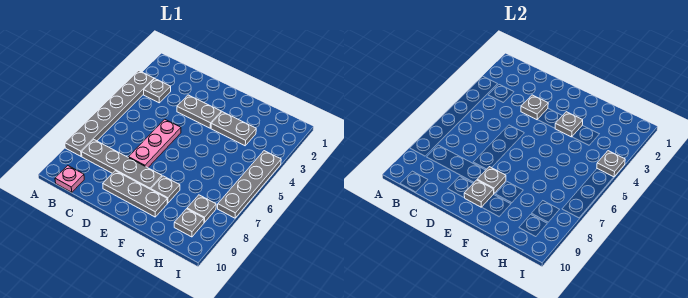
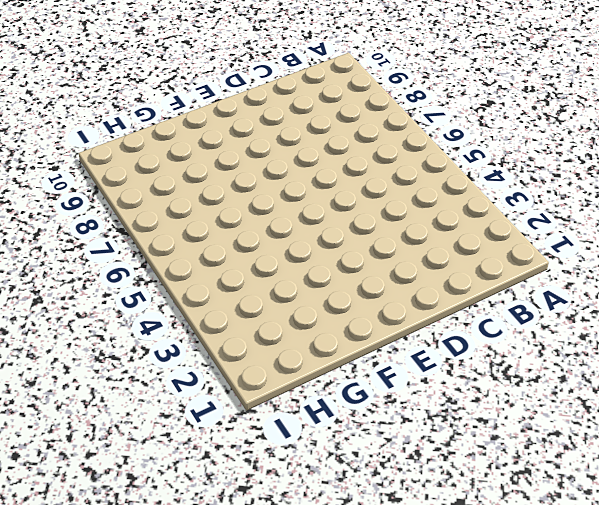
none -> grey 1x6 plate [65,71,154,156]
none -> grey 1x1 plate [144,79,171,103]
none -> grey 1x4 plate [82,140,162,189]

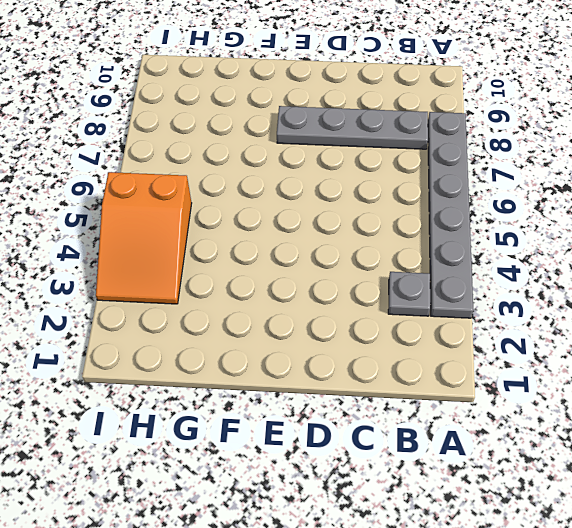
orange 2x3 slope [96,172,192,304] -> grey 1x4 plate [218,151,281,218]
none -> pink 1x1 plate [55,166,84,192]
none -> grey 1x2 plate [177,95,221,128]
none -> pink 1x3 plate [129,119,181,168]

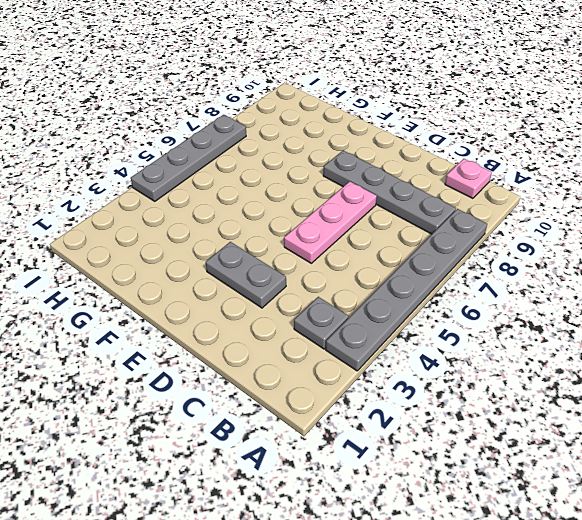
none -> grey 1x3 plate [103,171,167,217]
none -> grey 1x2 plate [211,112,256,146]
none -> grey 1x1 plate [151,176,180,203]

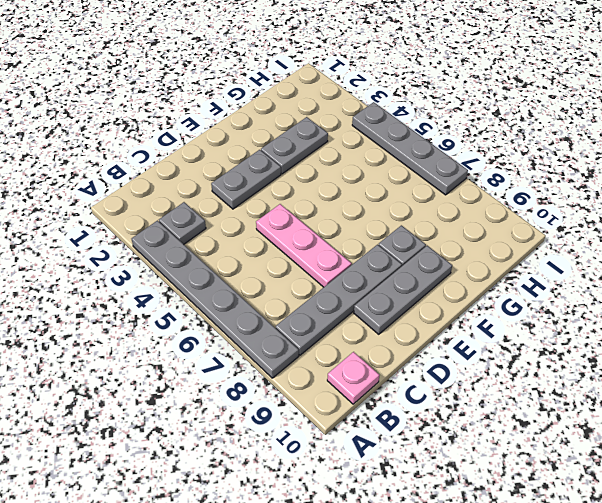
none -> grey 1x1 plate [187,195,216,222]
none -> grey 1x1 plate [174,209,204,237]
none -> grey 1x1 plate [521,95,548,120]

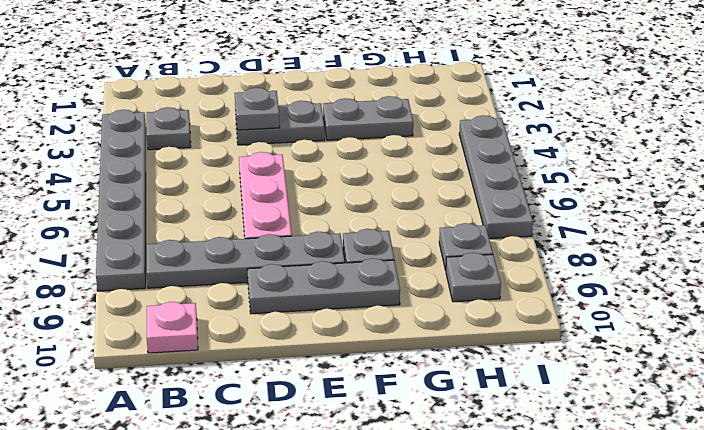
none -> grey 1x1 plate [477,167,506,193]
none -> grey 1x1 plate [464,180,494,207]
none -> grey 1x1 plate [555,112,583,137]

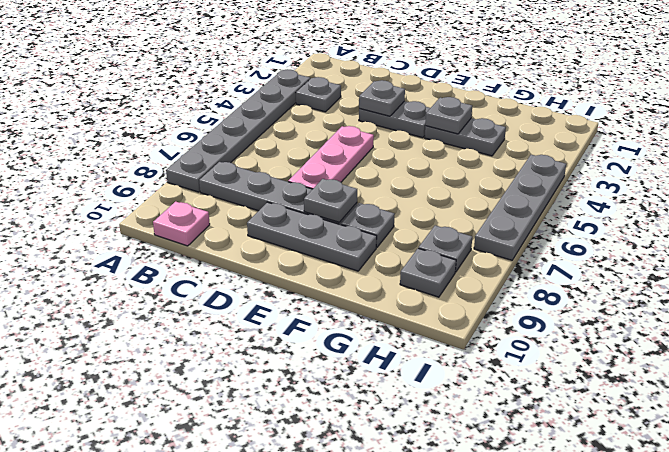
none -> grey 1x1 plate [464,180,494,207]
none -> grey 1x1 plate [597,151,625,177]

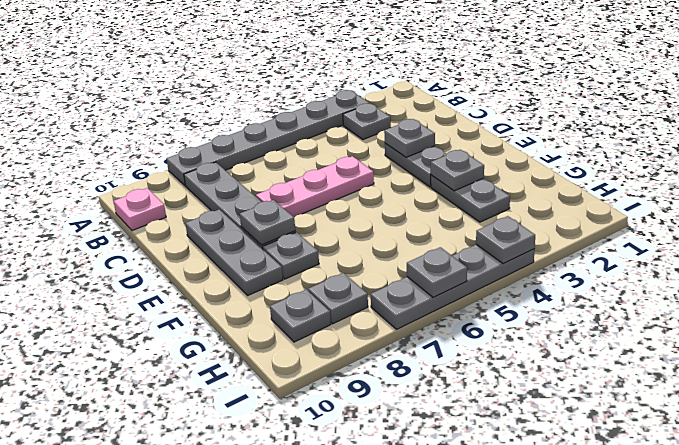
grey 1x1 plate [407,247,467,298] -> grey 1x1 plate moved to [464,180,494,207]

